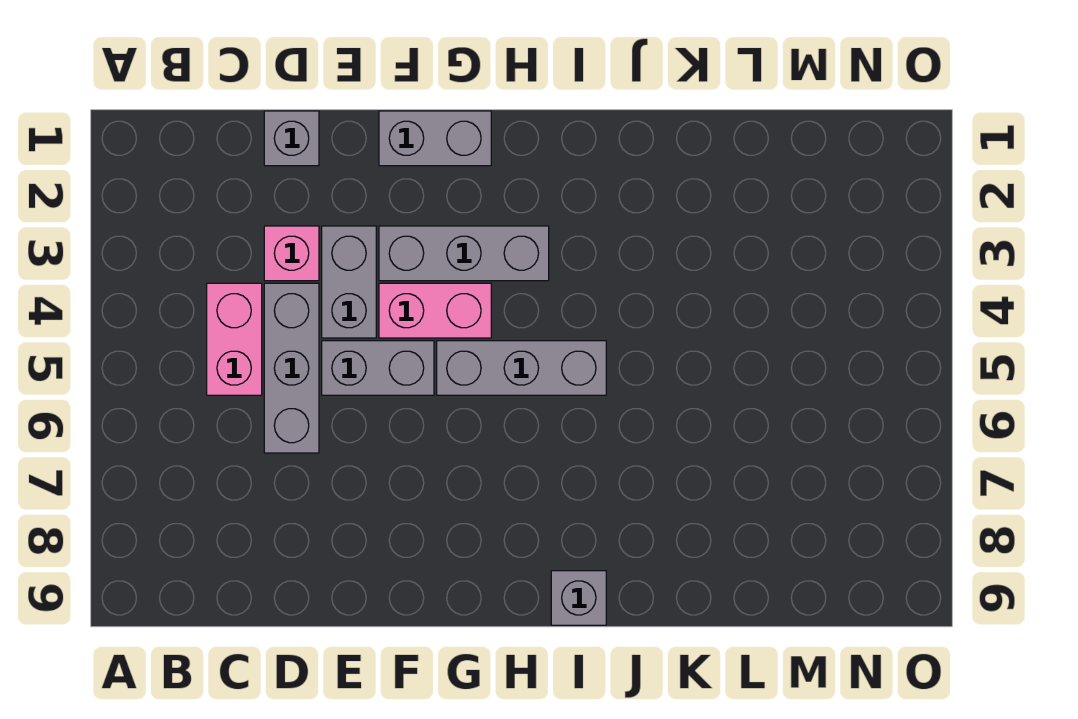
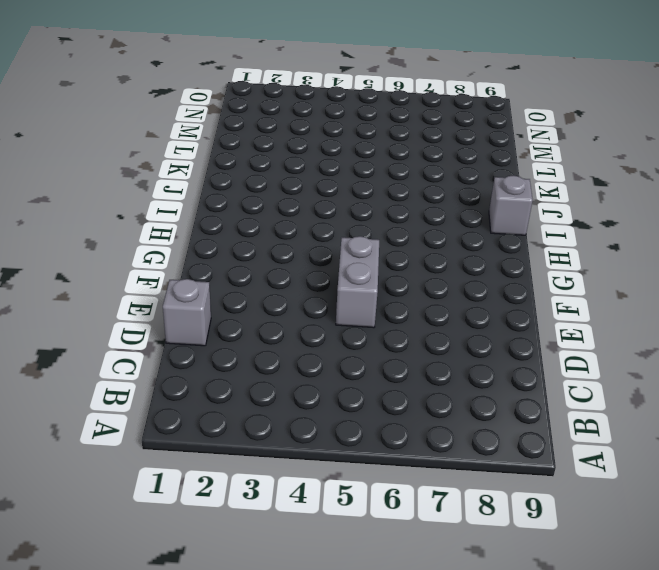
none -> pink 1x2 brick [207,283,262,395]
none -> pink 1x1 brick [264,226,319,281]

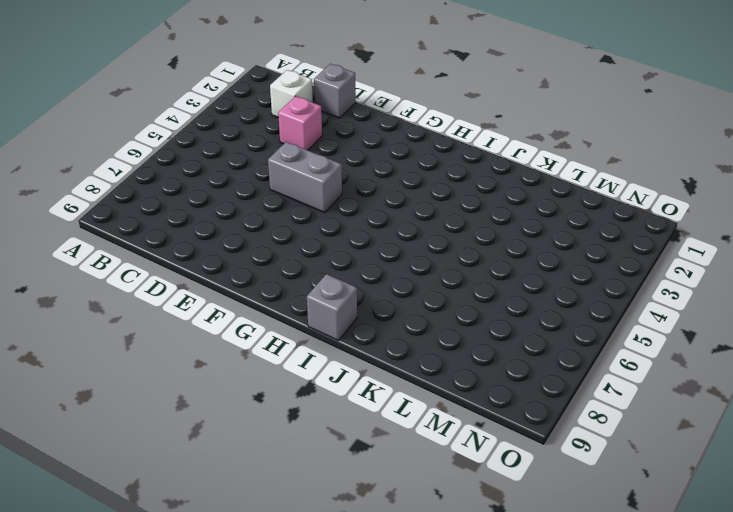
white 1x1 brick [270,70,313,118] -> none
none -> pink 1x2 brick [207,283,262,395]
none -> grey 1x3 brick [264,283,319,453]

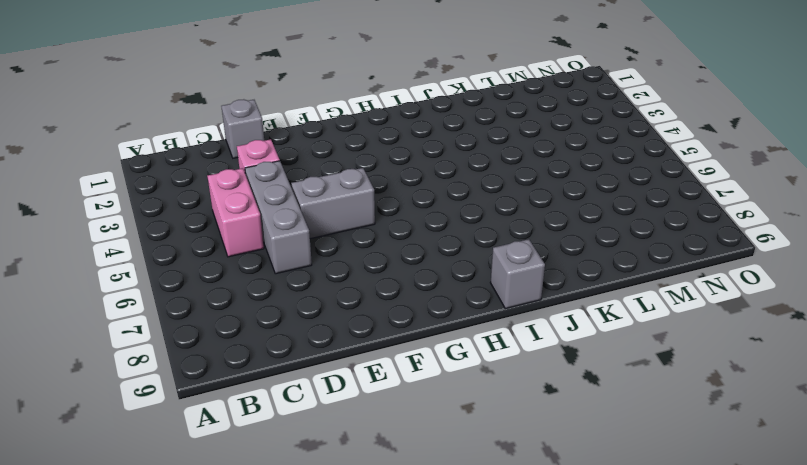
none -> grey 1x2 brick [322,226,376,338]
none -> grey 1x2 brick [379,111,491,166]

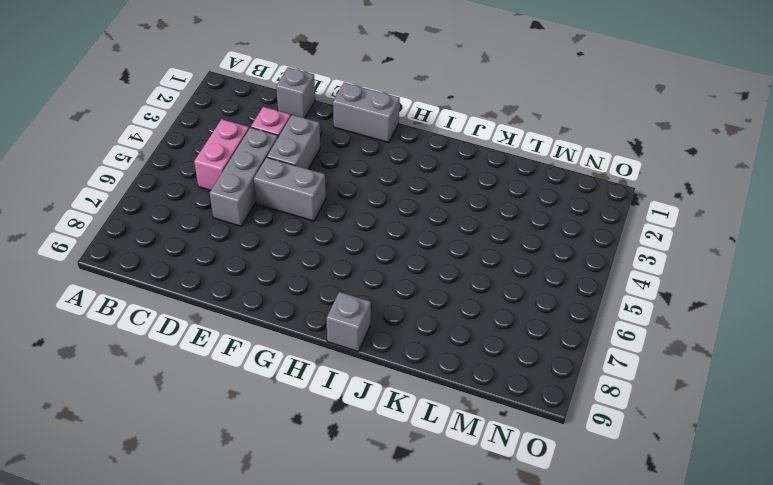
none -> grey 1x3 brick [379,226,549,281]
none -> pink 1x2 brick [379,283,491,338]

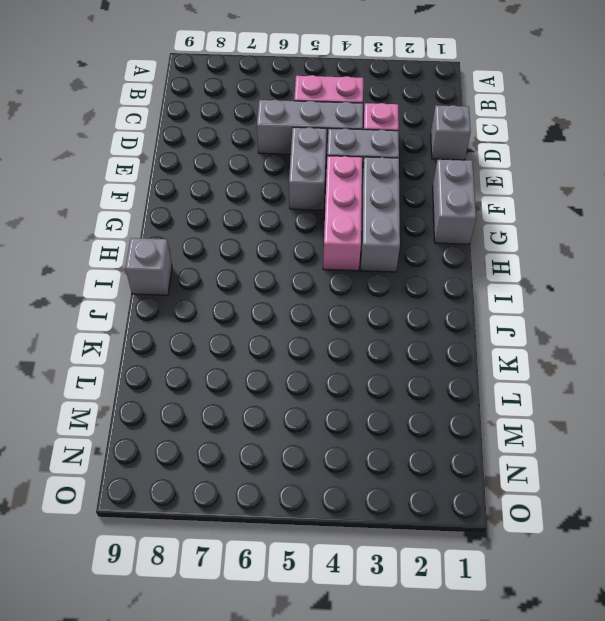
pink 1x3 brick [323,156,362,271] -> pink 1x2 brick [379,283,491,338]
none -> grey 1x3 brick [437,341,606,395]

